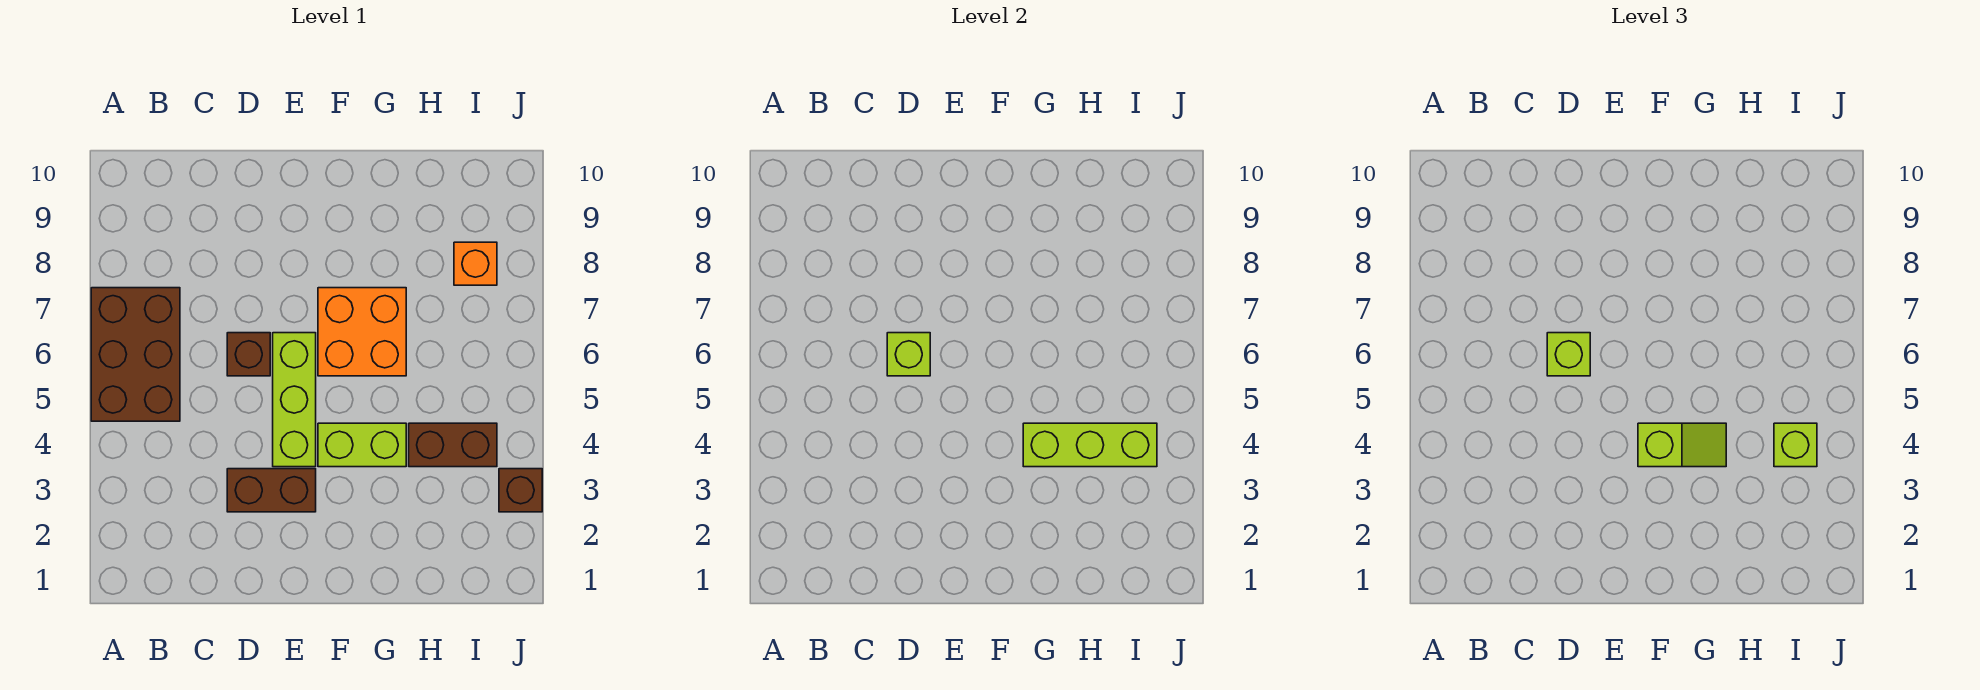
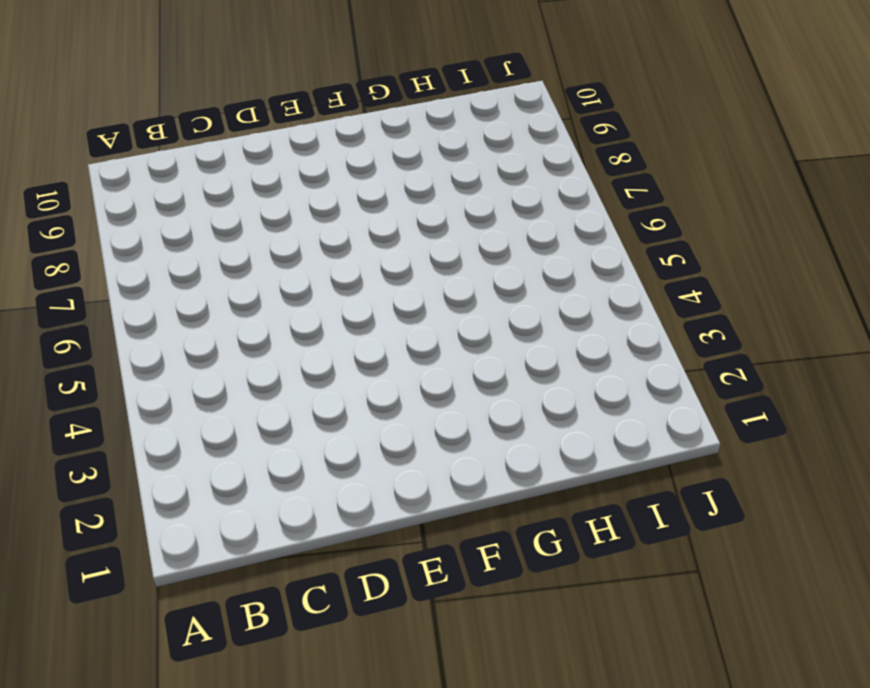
none -> brown 2x3 brick [91,288,180,421]
none -> brown 1x2 brick [227,469,316,512]
none -> brown 1x1 brick [227,333,270,376]

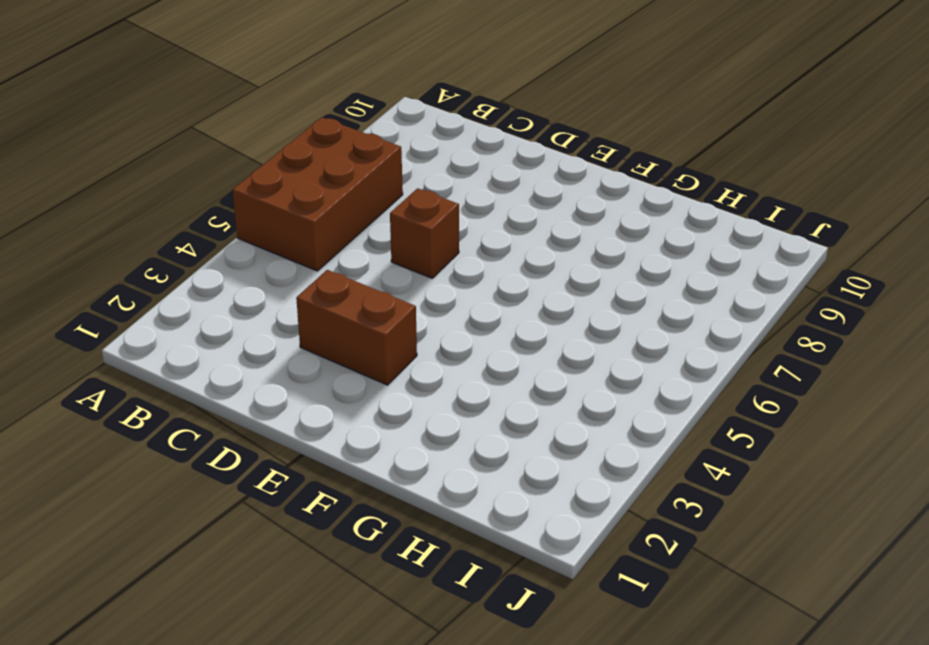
none -> lime 1x3 brick [273,333,316,467]
none -> lime 1x2 brick [318,423,406,467]
none -> orange 2x2 brick [318,288,406,376]

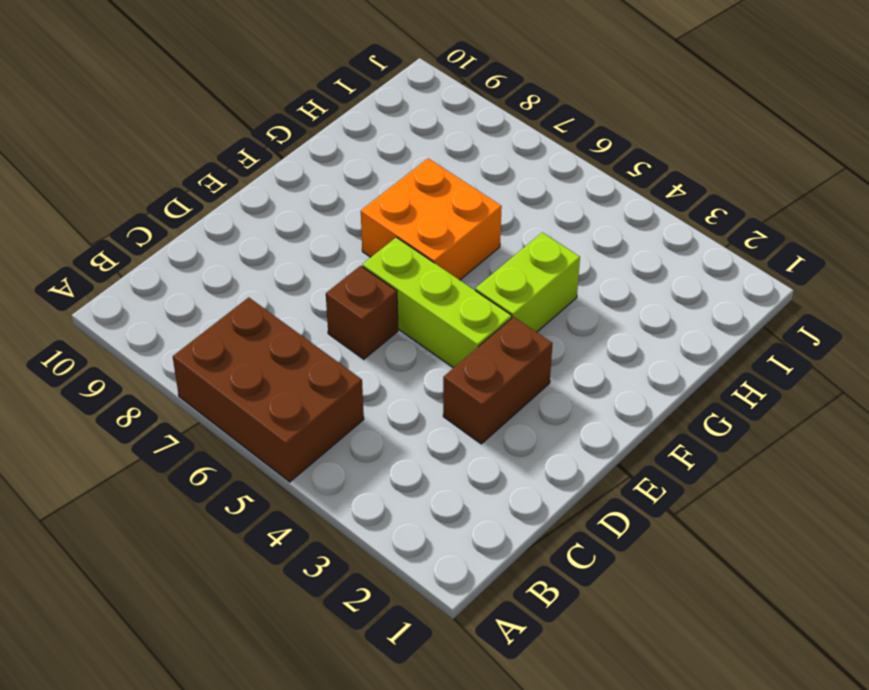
none -> brown 1x2 brick [409,423,497,467]
none -> orange 1x1 brick [454,242,497,285]
none -> brown 1x1 brick [499,469,542,512]

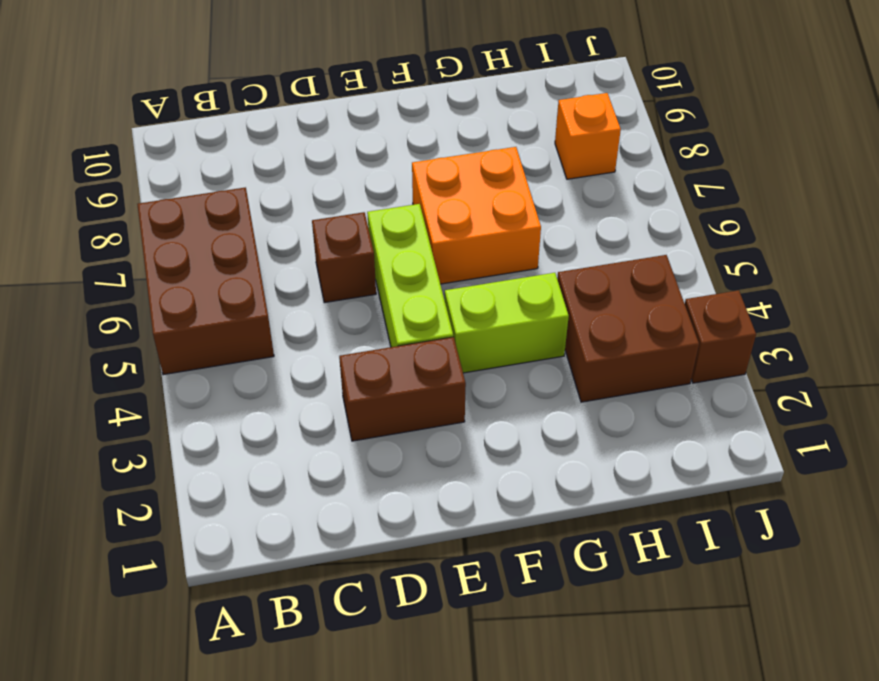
brown 2x2 brick [557,255,699,402] -> brown 1x2 brick [409,423,497,467]
none -> lime 1x1 brick [887,333,930,376]
none -> lime 1x3 brick [1023,423,1157,467]
none -> lime 1x1 brick [1547,333,1590,376]

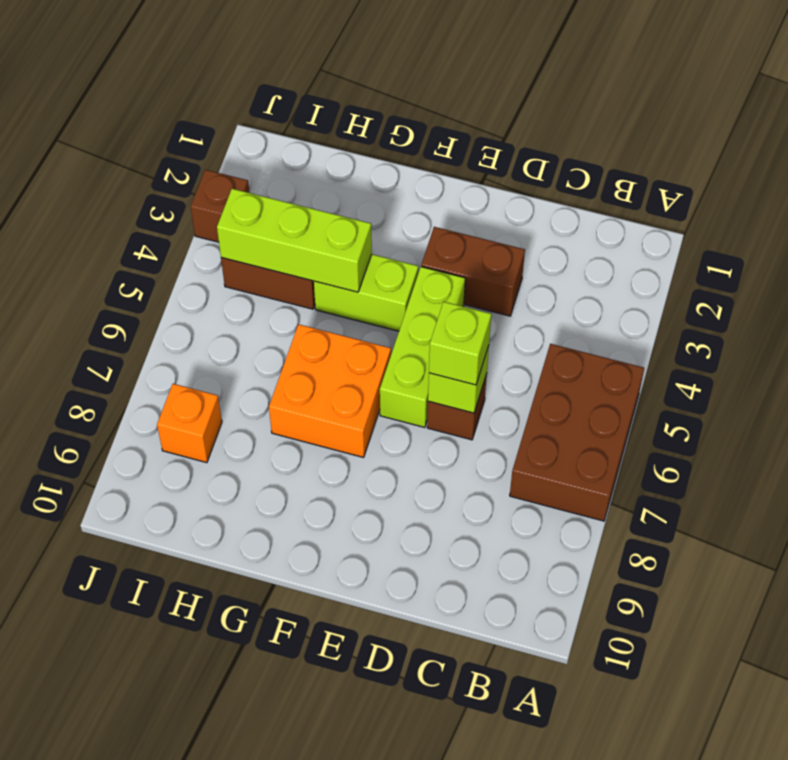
none -> lime 1x2 slope [1638,423,1726,467]
none -> lime 1x1 brick [1774,423,1817,467]

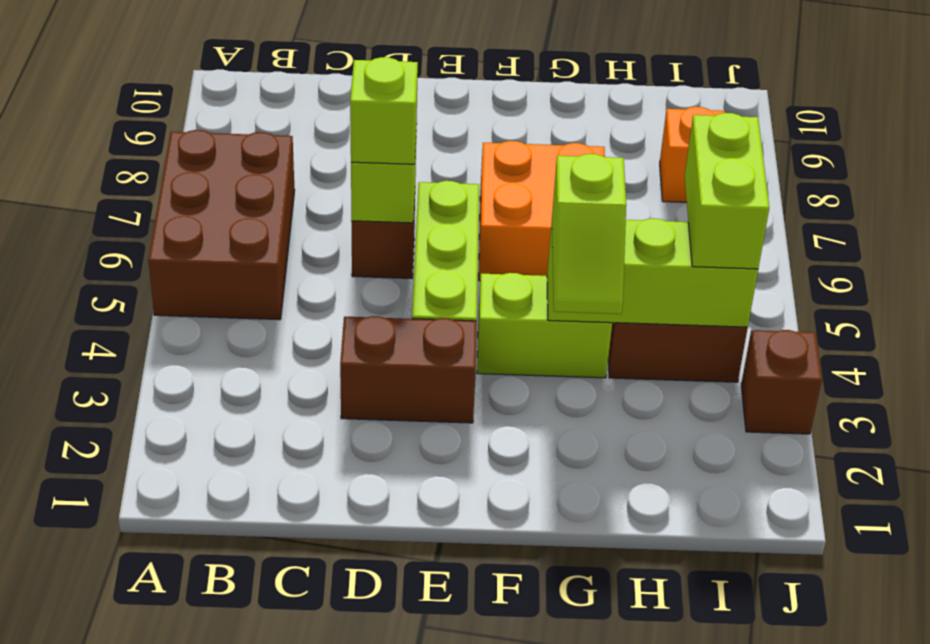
lime 1x2 slope [552,154,626,314] -> lime 1x2 slope turned to [1638,423,1726,467]
lime 1x2 brick [685,113,769,269] -> lime 1x1 brick [1774,423,1817,467]

